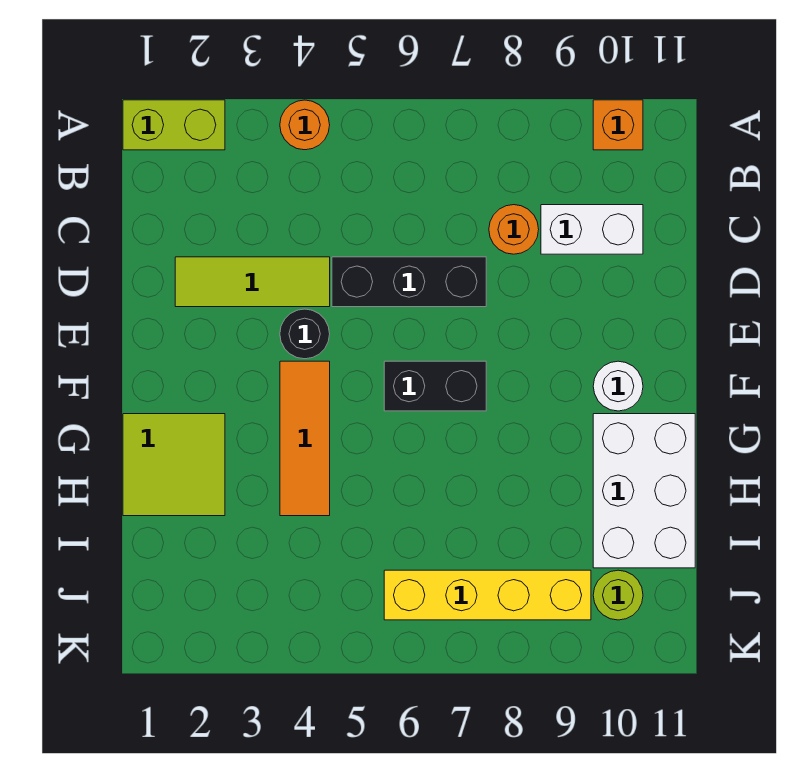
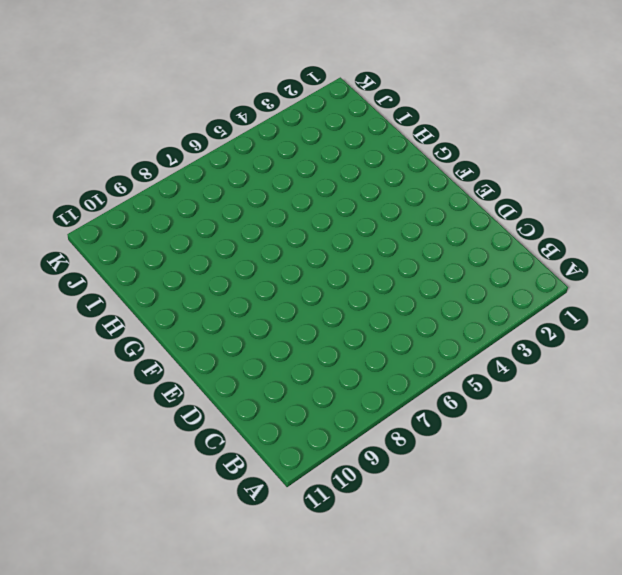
none -> lime 1x2 brick [123,100,225,150]
none -> orange 1x1 round brick [280,100,330,150]
none -> orange 1x1 brick [593,100,643,150]

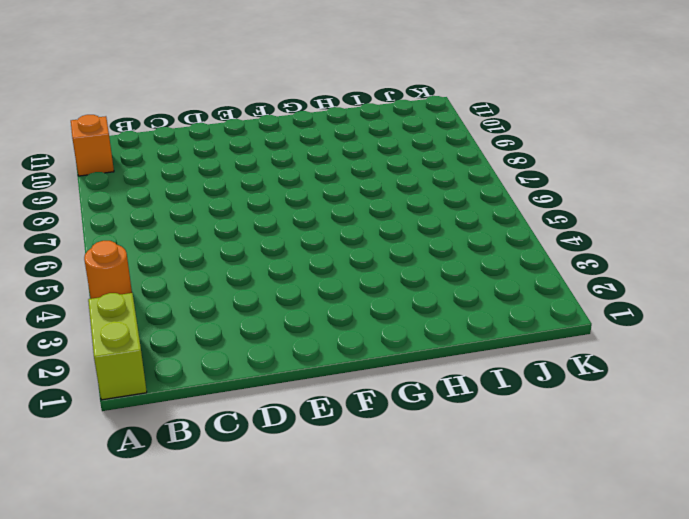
none -> orange 1x1 round brick [489,205,539,254]
none -> white 1x2 brick [541,205,643,254]
none -> lime 1x3 tile [175,257,330,307]

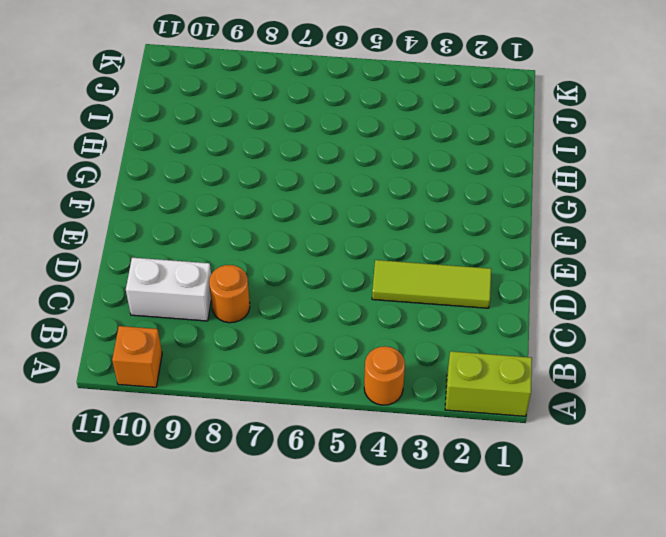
none -> black 1x3 brick [332,257,486,307]
none -> black 1x1 round brick [280,309,330,359]
none -> orange 1x3 tile [280,361,330,516]

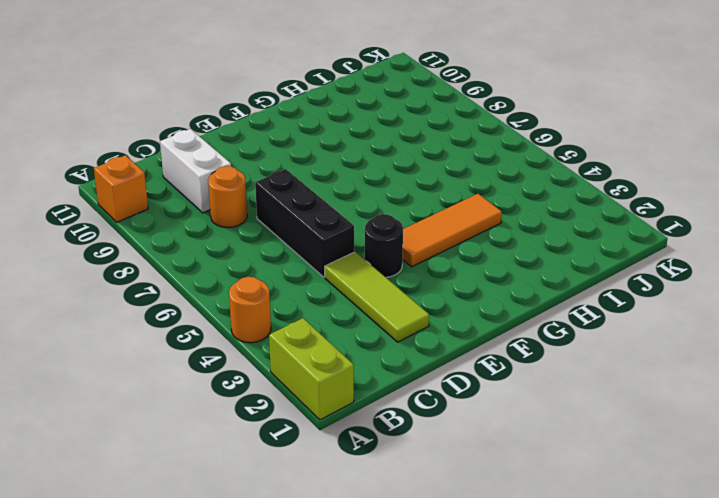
none -> black 1x2 brick [384,361,486,411]
none -> white 1x1 round brick [593,361,643,411]
none -> lime 2x2 tile [123,414,225,516]

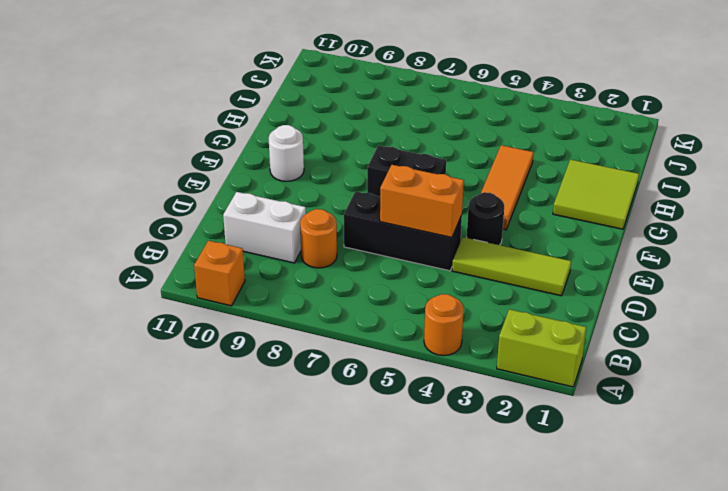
orange 1x2 brick [380,165,464,238] -> none
none -> white 2x3 brick [593,414,695,568]
none -> yellow 1x4 brick [384,570,591,620]
none -> lime 1x1 round brick [593,570,643,620]

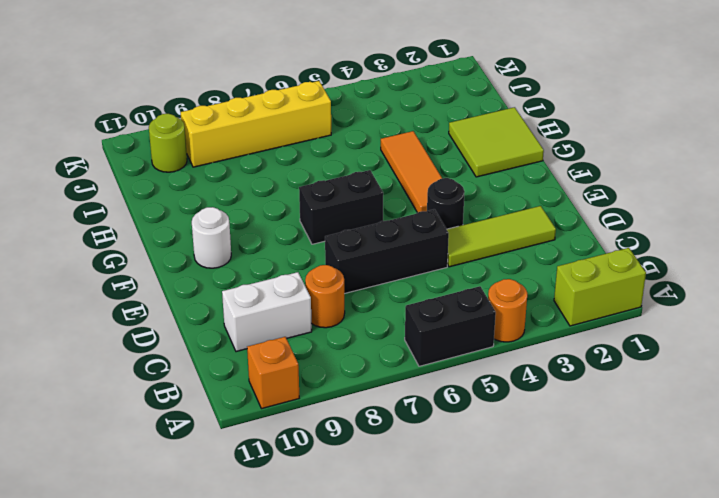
black 1x2 brick [405,286,496,366] -> none
none -> white 2x3 brick [593,414,695,568]

